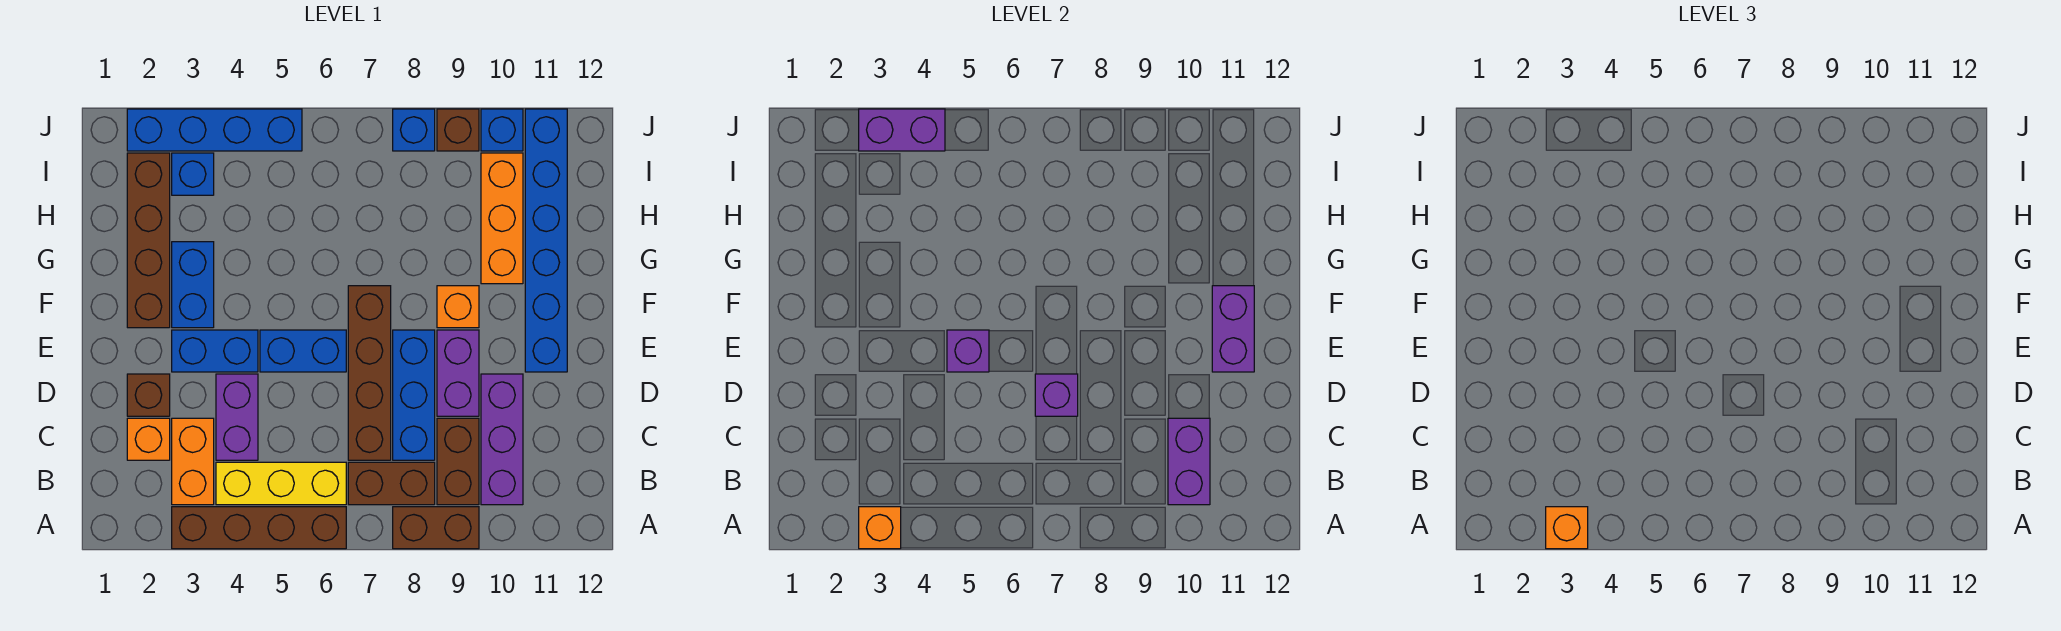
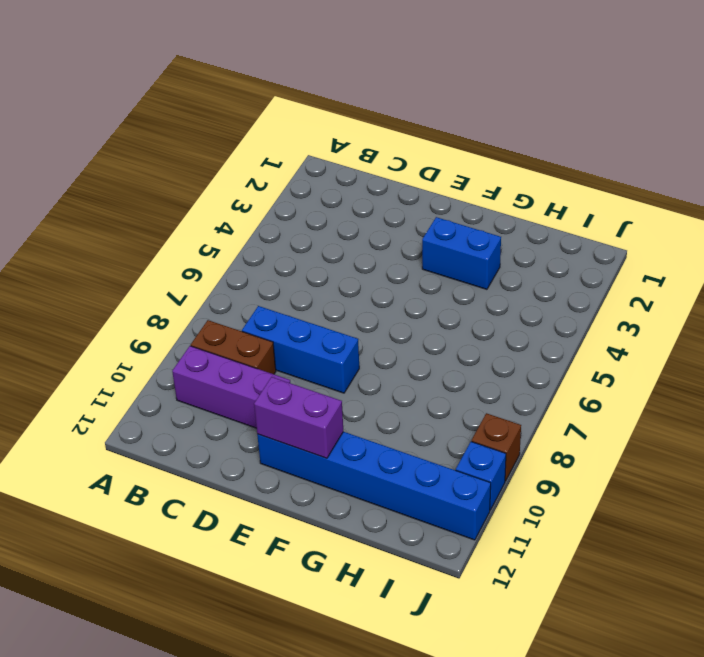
none -> brown 1x4 brick [172,507,346,549]
none -> brown 1x2 brick [393,507,479,549]
none -> orange 1x2 brick [172,418,214,505]
none -> yellow 1x3 brick [216,462,346,505]

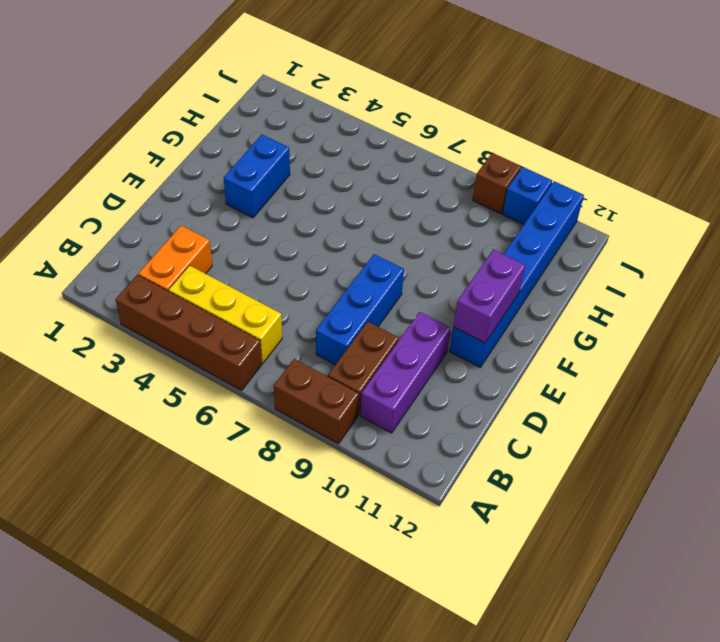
none -> brown 1x2 brick [348,462,435,505]
none -> orange 1x1 brick [127,418,170,460]
none -> purple 1x2 brick [216,374,258,460]
none -> brown 1x4 brick [348,286,391,460]

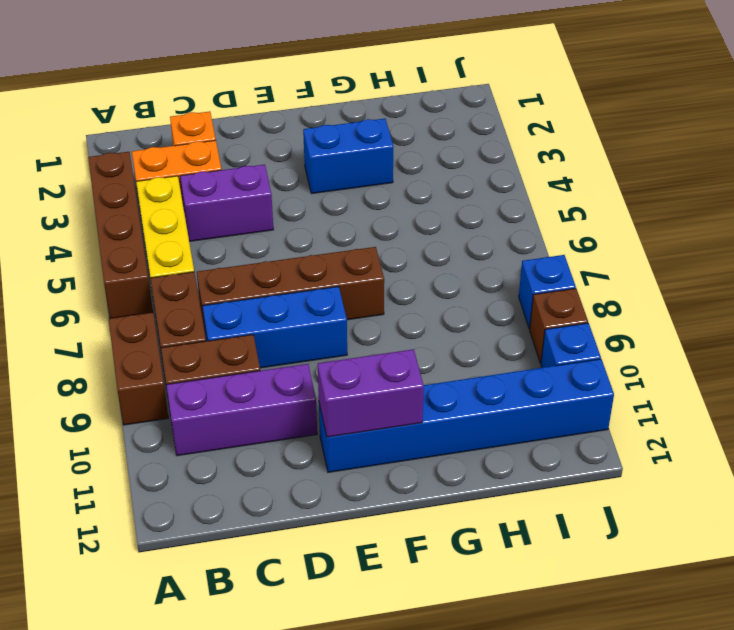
none -> brown 1x1 brick [127,374,170,416]
none -> purple 1x2 brick [437,330,479,416]
none -> blue 1x2 brick [172,330,258,372]
none -> blue 1x2 brick [260,330,346,372]

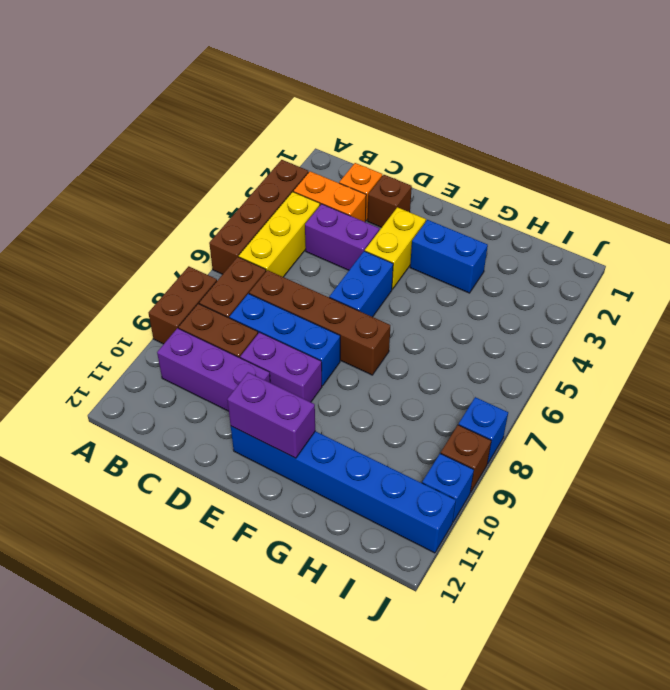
yellow 1x2 brick [365,207,426,289] -> blue 1x2 brick [172,330,258,372]
none -> brown 1x4 brick [127,153,170,328]
none -> orange 1x1 brick [437,286,479,328]
none -> orange 1x3 brick [481,153,523,284]
none -> blue 1x1 brick [172,153,214,195]

